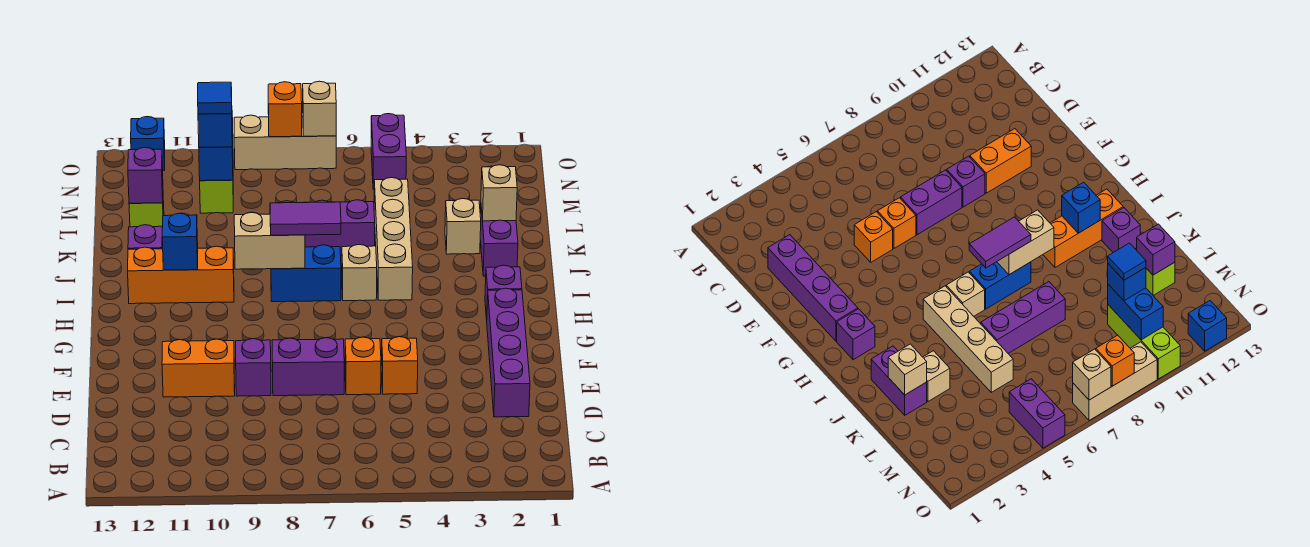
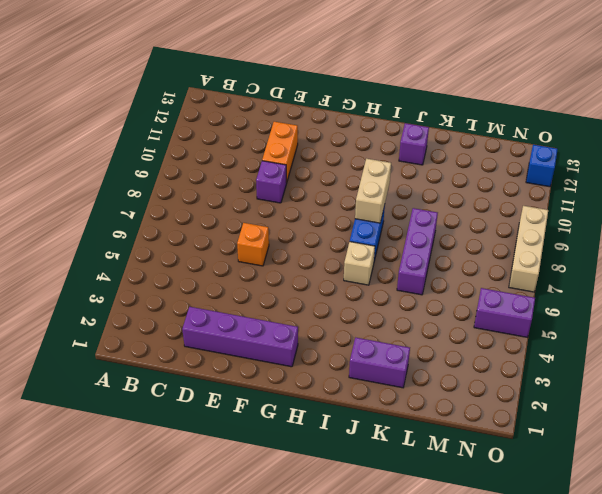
none -> orange 1x1 brick [381,337,418,394]
none -> purple 1x2 brick [272,338,344,396]
none -> purple 1x1 brick [485,265,522,319]
none -> tan 1x4 brick [374,178,413,300]

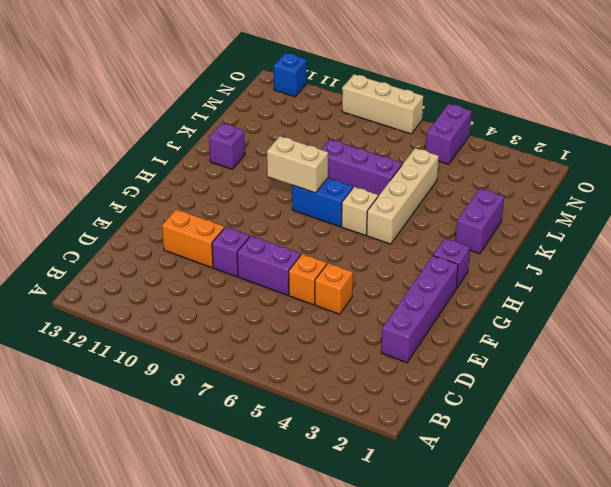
none -> orange 1x3 brick [128,246,234,304]
none -> tan 1x1 brick [445,199,481,254]
none -> lime 1x1 brick [129,201,164,228]
none -> lime 1x3 brick [200,118,233,213]

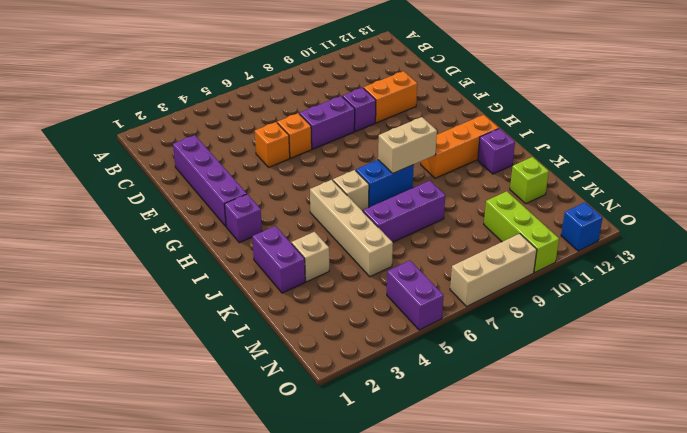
none -> blue 1x1 brick [162,213,198,270]
none -> tan 1x1 brick [481,165,517,221]
none -> purple 1x1 brick [128,148,163,203]
none -> blue 1x2 brick [199,130,233,181]

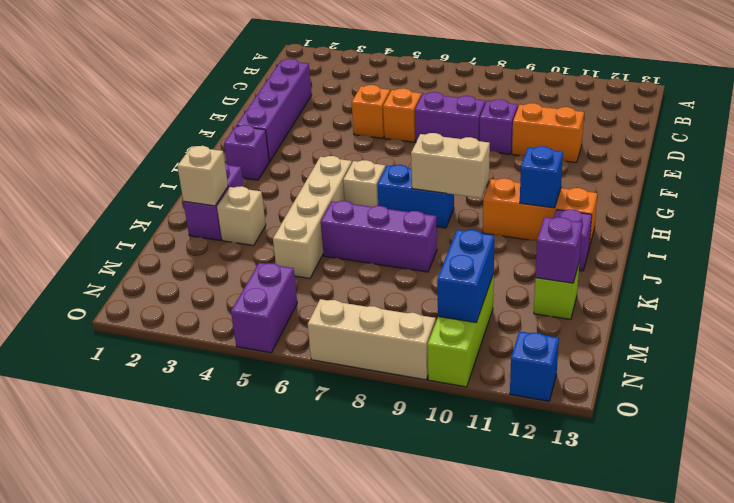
none -> tan 1x1 brick [303,81,336,136]
none -> orange 1x1 brick [268,82,302,137]
none -> purple 1x2 tile [270,202,341,235]
none -> blue 1x1 brick [198,114,232,147]

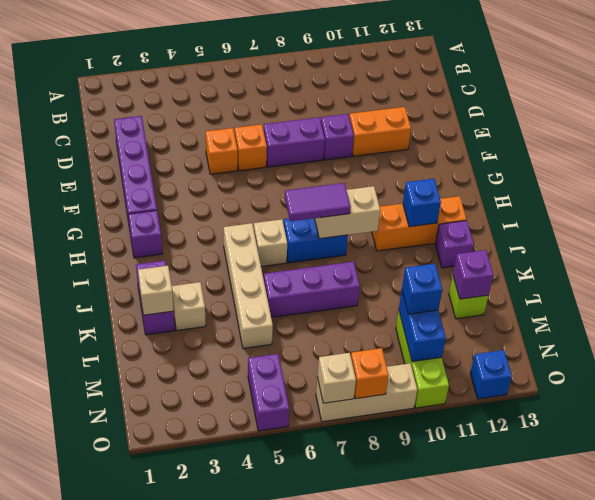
none -> blue 1x1 tile [198,82,232,114]

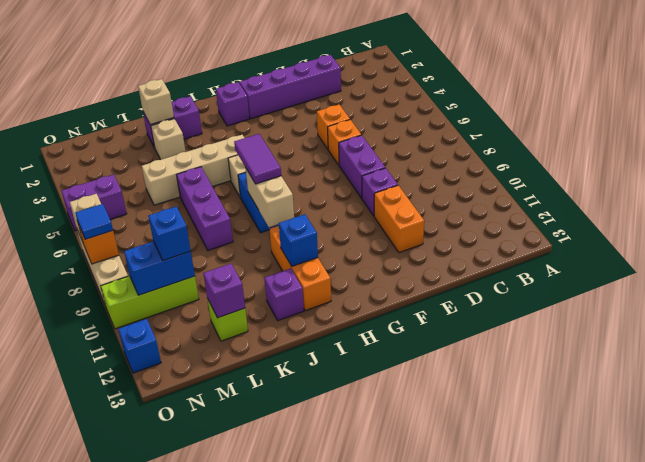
blue 1x1 tile [75,204,113,239] -> blue 1x1 tile moved to [198,82,232,114]

